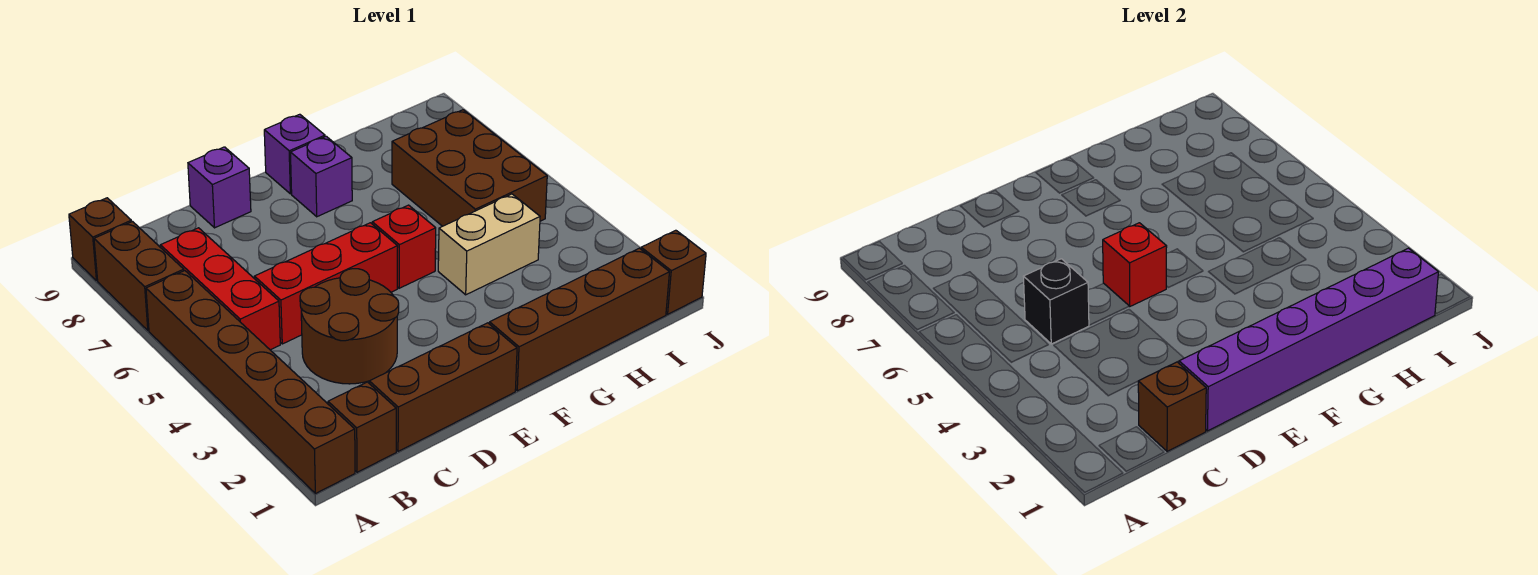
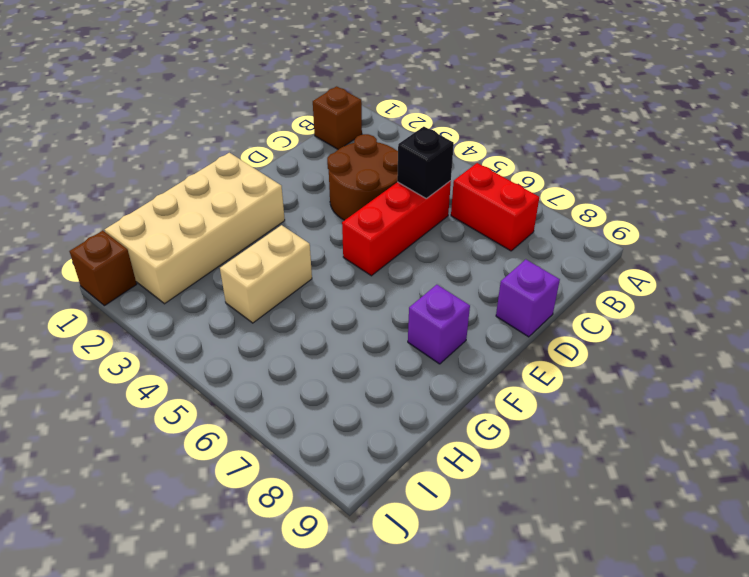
red 1x2 brick [451,163,539,251] -> red 1x3 brick [160,228,280,350]
tan 2x4 brick [105,153,285,304] -> brown 1x4 brick [490,248,669,391]
none -> brown 1x6 brick [146,271,355,494]
none -> brown 1x2 brick [94,222,184,330]
none -> brown 1x1 brick [69,198,131,281]

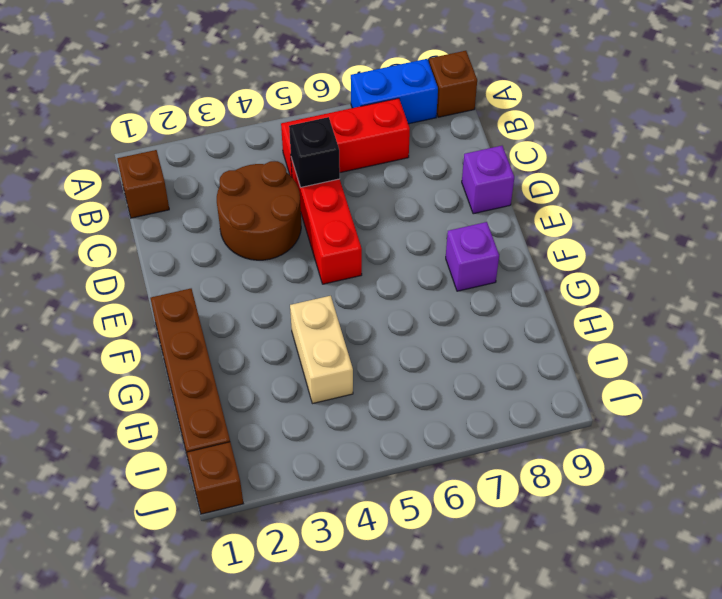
blue 1x2 brick [351,59,438,124] -> brown 1x2 brick [94,222,184,330]
none -> brown 1x6 brick [146,271,355,494]
none -> brown 1x3 brick [369,323,517,451]
none -> red 1x1 brick [372,205,436,288]

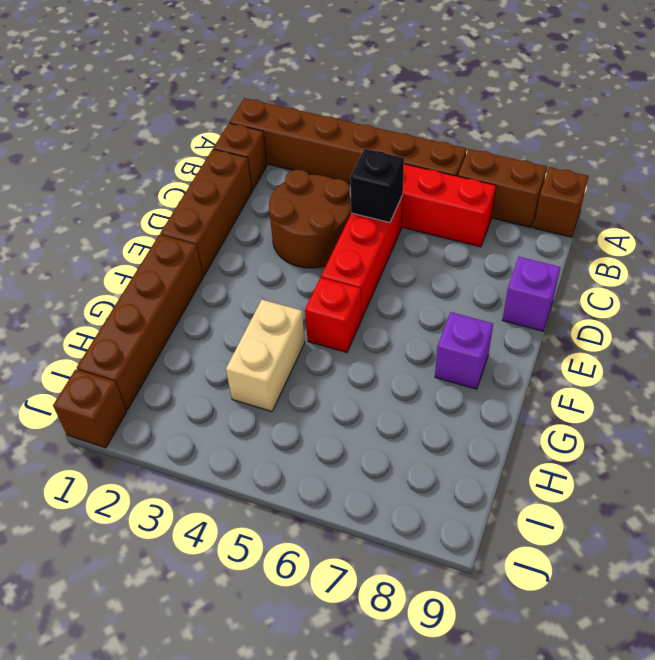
none -> purple 1x1 brick [264,114,325,194]
none -> brown 2x3 brick [392,110,547,226]
none -> brown 1x1 brick [1138,362,1206,451]

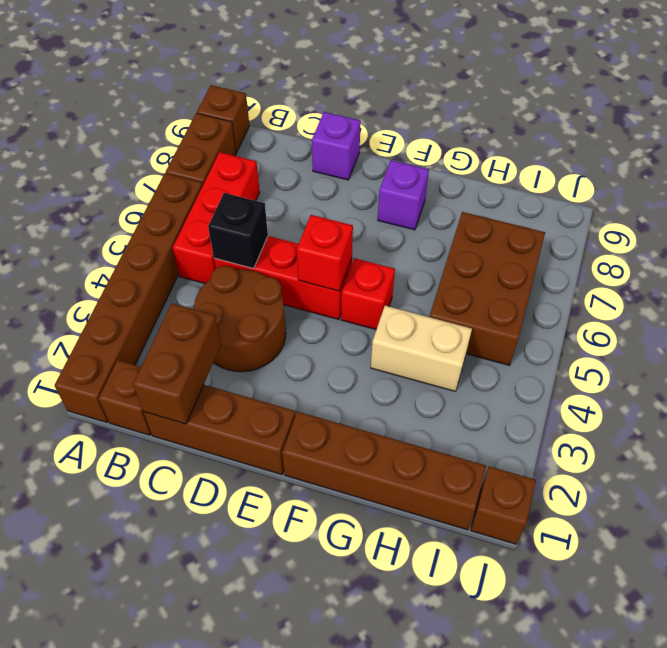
brown 1x2 brick [133,303,221,424] -> brown 1x1 brick [1138,362,1206,451]
none -> purple 1x1 brick [264,114,325,194]
none -> purple 1x6 brick [1179,248,1438,431]

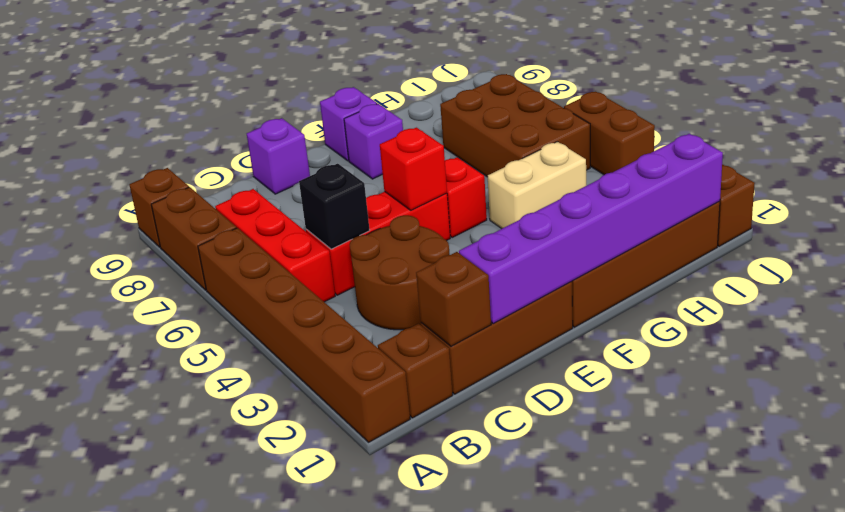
brown 1x2 brick [564,92,655,175] -> none

